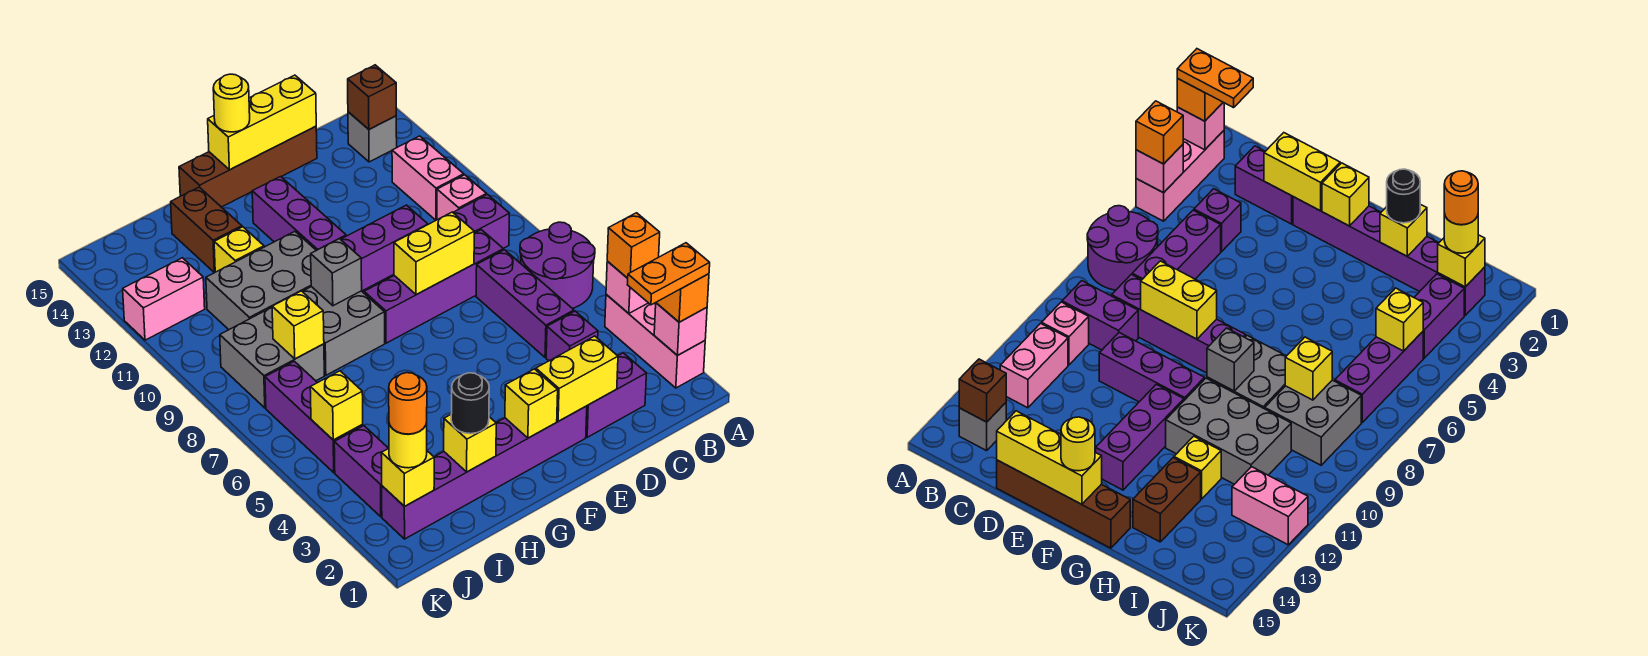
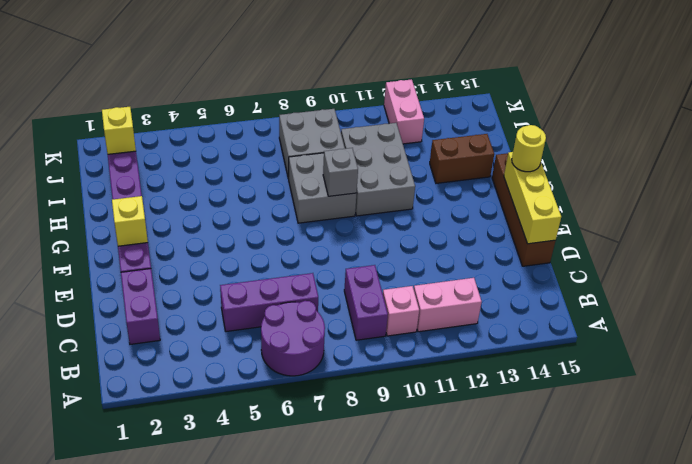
none -> pink 1x3 brick [605,295,705,388]
none -> grey 1x1 brick [348,112,397,162]
none -> purple 1x1 brick [546,311,598,361]
none -> purple 1x4 brick [364,230,503,343]

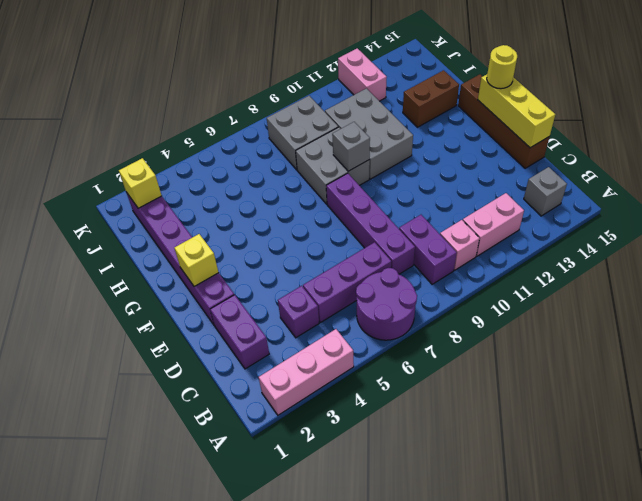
none -> purple 1x3 brick [341,205,428,291]
none -> purple 1x3 brick [252,177,346,251]
none -> yellow 1x1 brick [214,227,264,272]
none -> purple 1x2 brick [334,426,388,517]

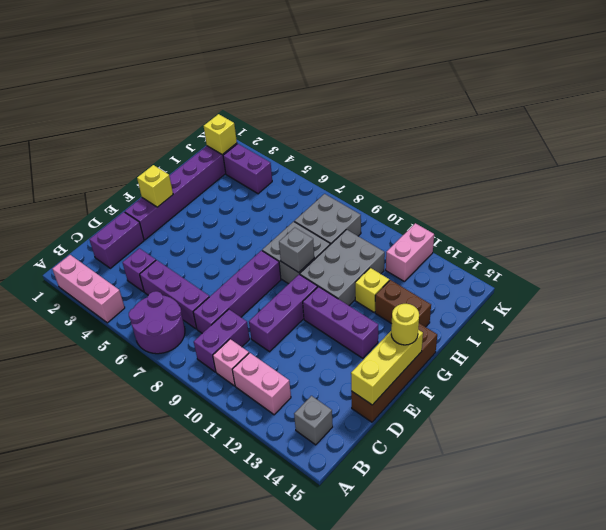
none -> purple 1x3 brick [265,361,363,473]
none -> pink 1x1 brick [654,303,707,356]
none -> pink 1x1 brick [606,261,648,313]
none -> brown 1x1 brick [348,65,396,129]

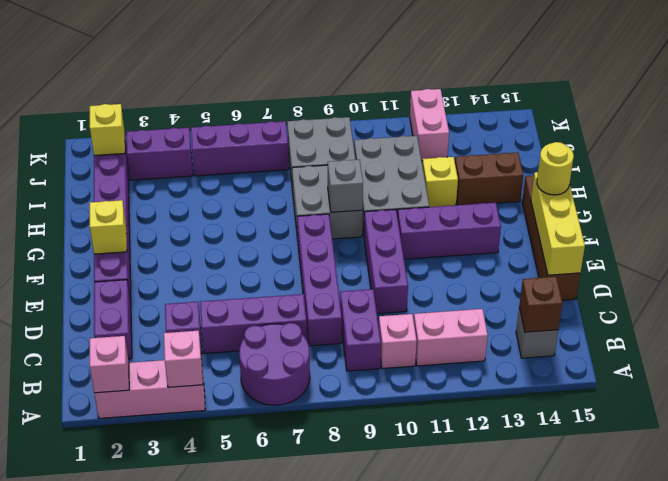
none -> yellow 1x2 brick [536,336,618,421]
none -> yellow 1x2 brick [394,212,474,295]
none -> yellow 1x1 brick [444,415,496,472]
none -> yellow 1x1 brick [272,291,324,359]

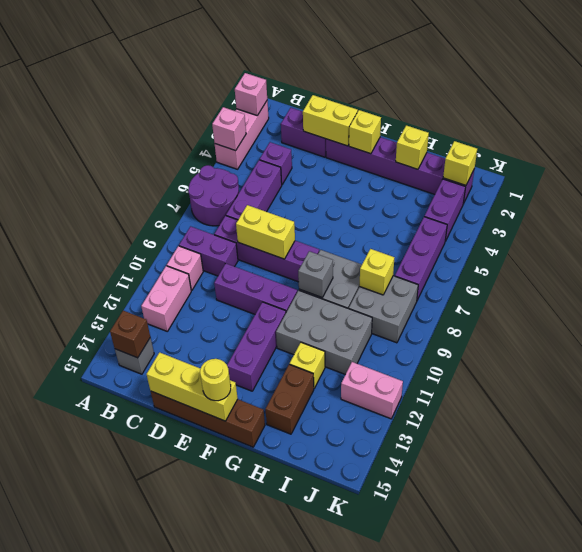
none -> yellow 1x1 brick [310,371,363,440]
none -> orange 1x1 brick [656,274,709,322]
none -> orange 1x1 brick [607,213,660,278]
none -> black 1x1 round brick [451,373,489,434]

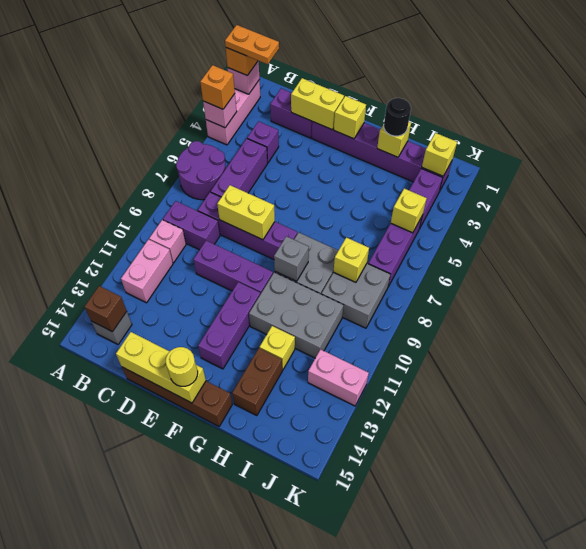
none -> yellow 1x1 round brick [389,423,427,468]
none -> orange 1x1 round brick [389,373,427,434]

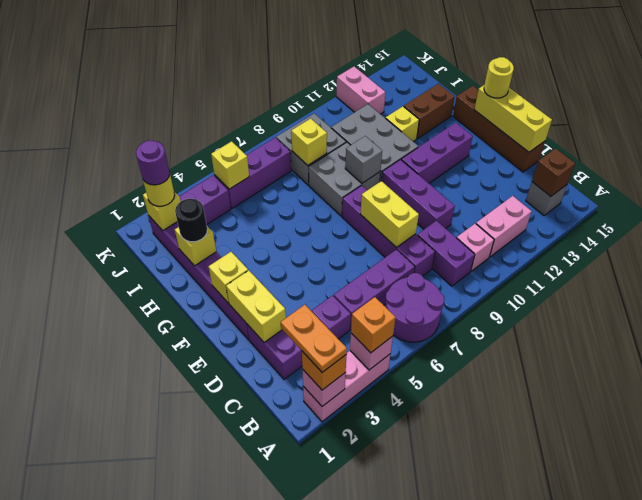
purple 1x1 round brick [136,141,170,185] -> orange 1x1 round brick [389,373,427,434]

